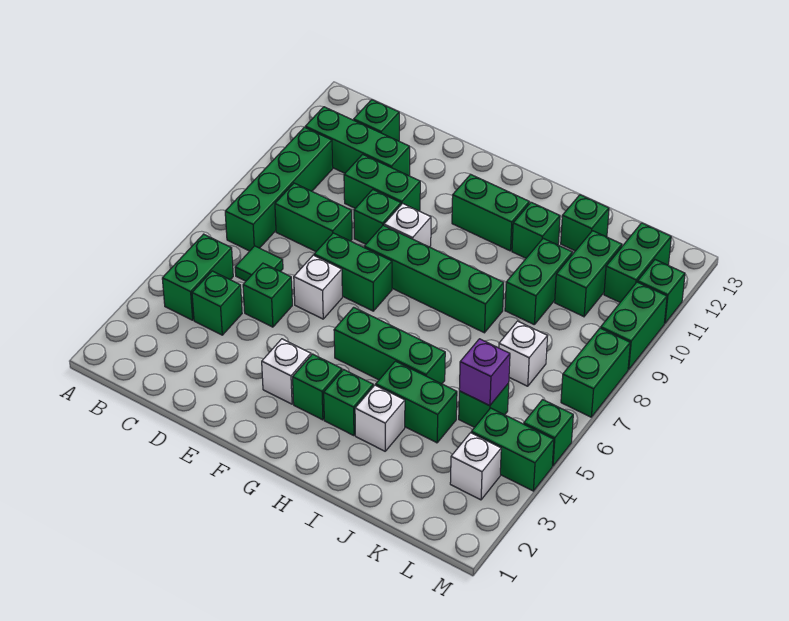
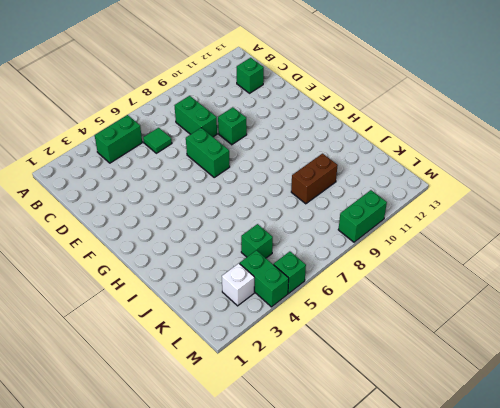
brown 1x2 brick [291,154,338,204] -> green 1x2 brick [505,238,573,324]
none -> green 1x4 brick [225,127,333,251]
none -> green 1x3 brick [305,107,410,176]
none -> green 1x1 brick [192,271,242,335]
none -> green 1x1 brick [243,263,292,327]

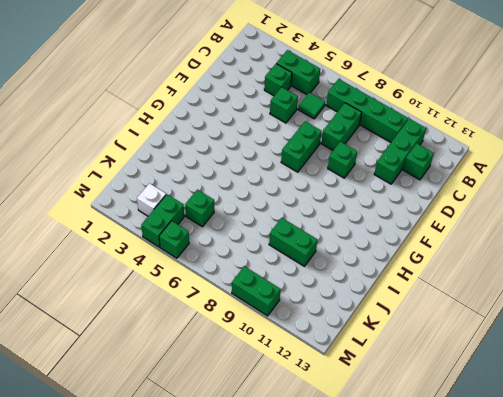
none -> green 1x2 brick [344,154,420,211]
none -> white 1x1 brick [294,255,342,319]
none -> white 1x1 brick [262,339,311,404]
none -> green 1x4 brick [364,225,504,333]

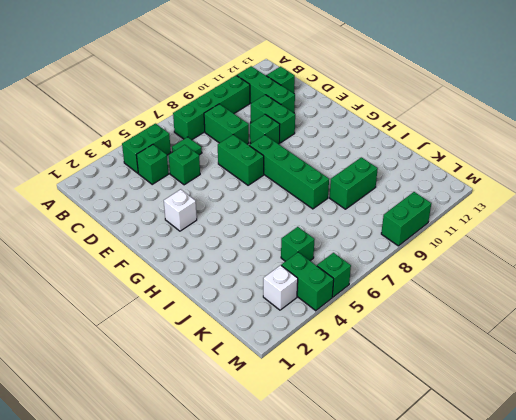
none -> white 1x1 brick [294,255,342,319]
none -> white 1x1 brick [384,204,431,247]
none -> green 1x1 brick [293,354,342,420]
none -> green 1x3 brick [334,307,445,384]

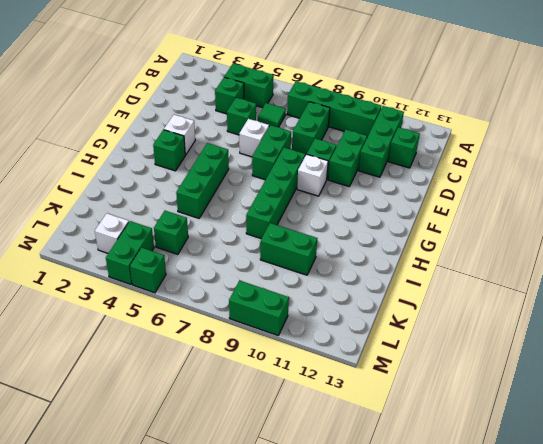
none -> green 1x2 brick [452,174,529,251]
none -> green 1x1 brick [324,370,373,436]
none -> white 1x1 brick [355,385,405,451]
none -> green 1x2 brick [376,361,457,443]

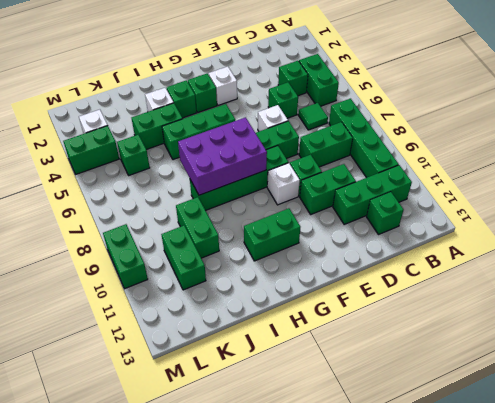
purple 2x3 brick [178,117,267,195] -> none
none -> green 1x1 brick [512,202,560,258]
none -> green 1x1 brick [561,195,609,251]
none -> white 1x1 brick [499,321,547,386]
none -> green 1x2 brick [604,223,671,302]

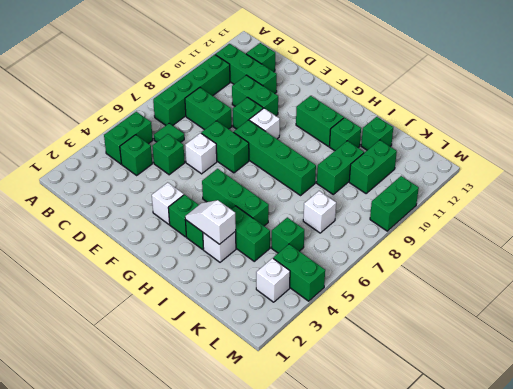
white 1x2 slope [185,200,236,244] -> none
none -> green 1x2 brick [604,223,671,302]
none -> green 1x1 brick [524,400,573,466]
none -> green 1x2 brick [561,328,630,417]
none -> green 1x1 brick [638,260,685,323]

